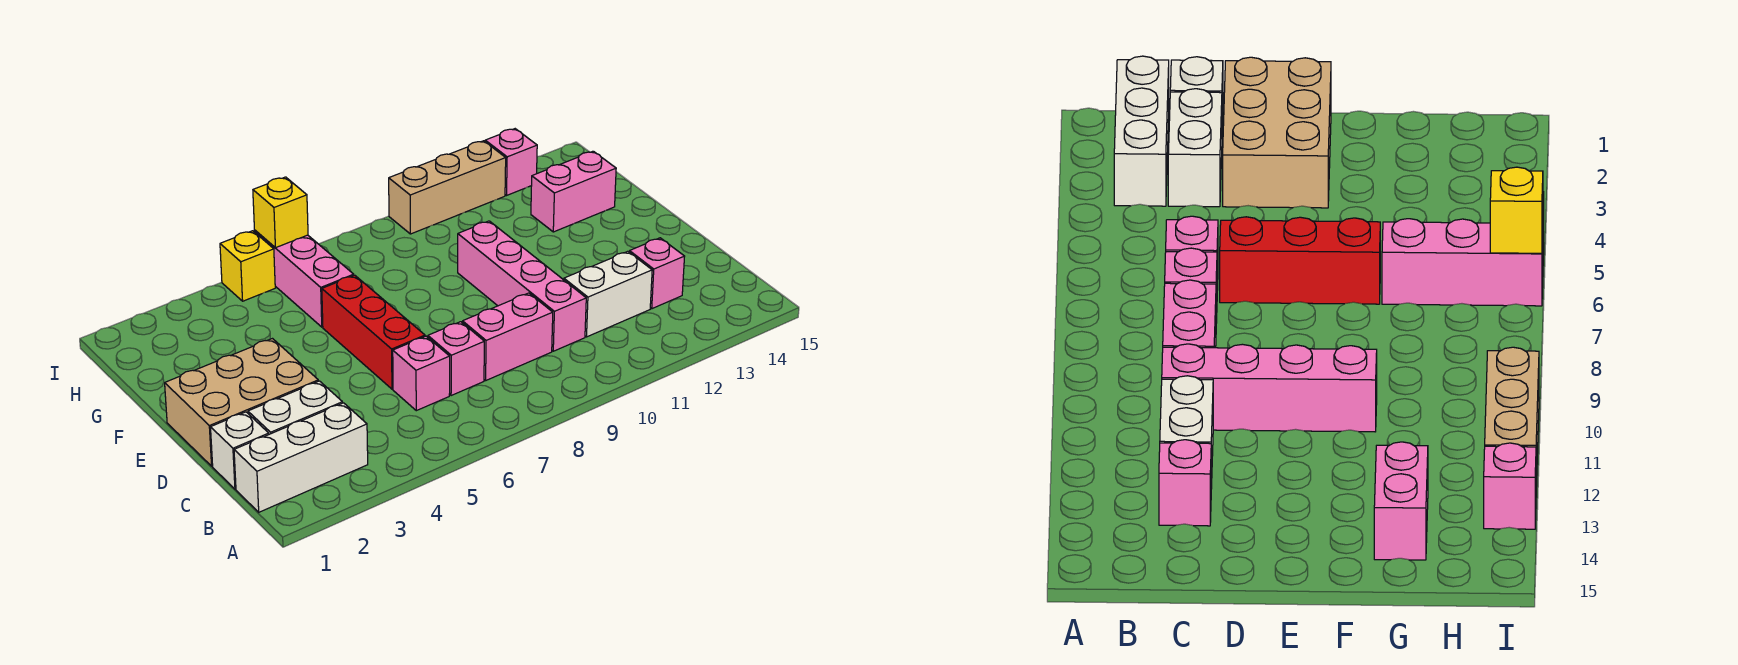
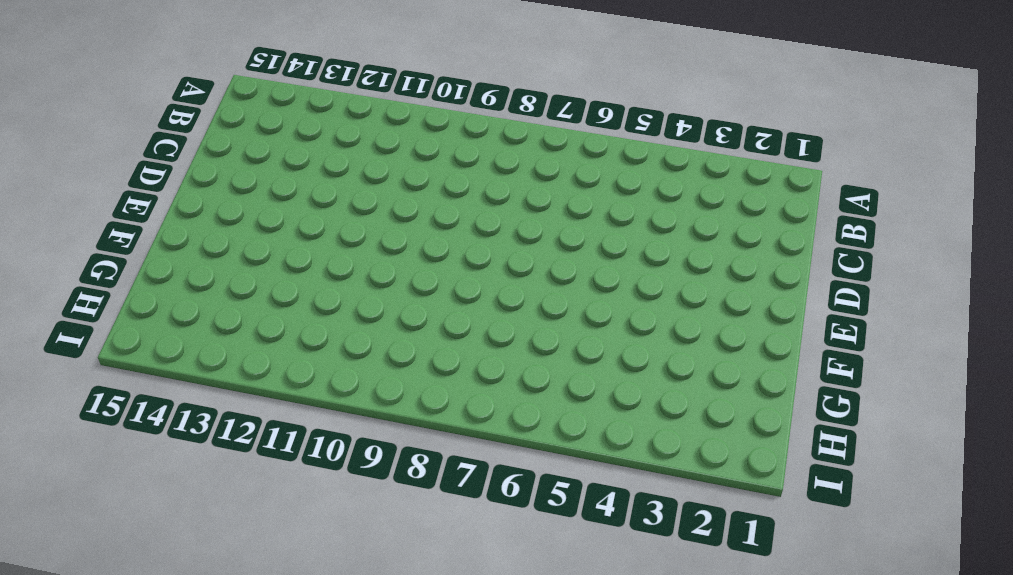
none -> white 1x3 brick [234,403,368,512]
none -> white 1x1 brick [211,412,269,489]
none -> white 1x2 brick [248,381,343,434]

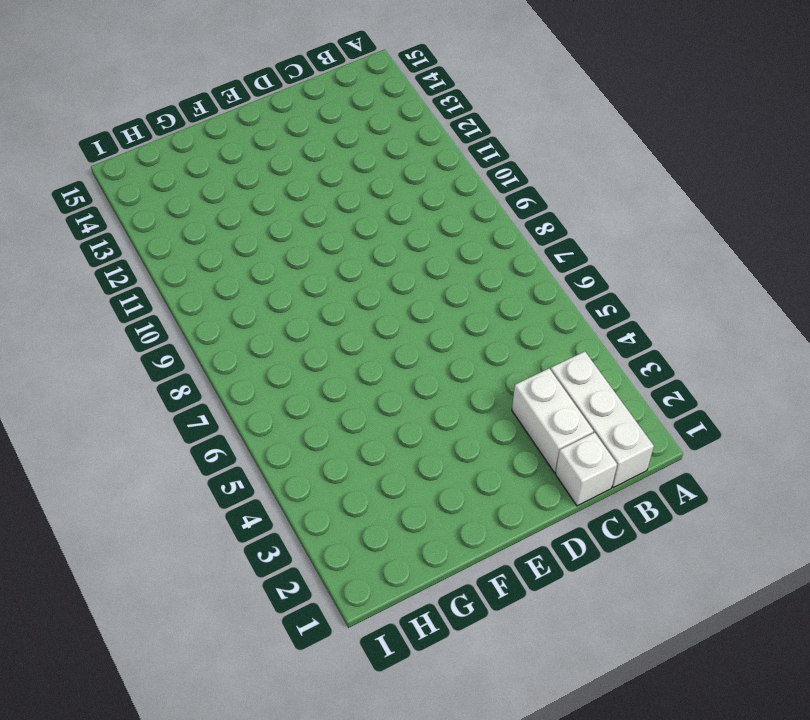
none -> pink 1x1 brick [393,336,450,411]
none -> pink 1x1 brick [428,322,484,396]
none -> pink 1x2 brick [462,293,553,380]

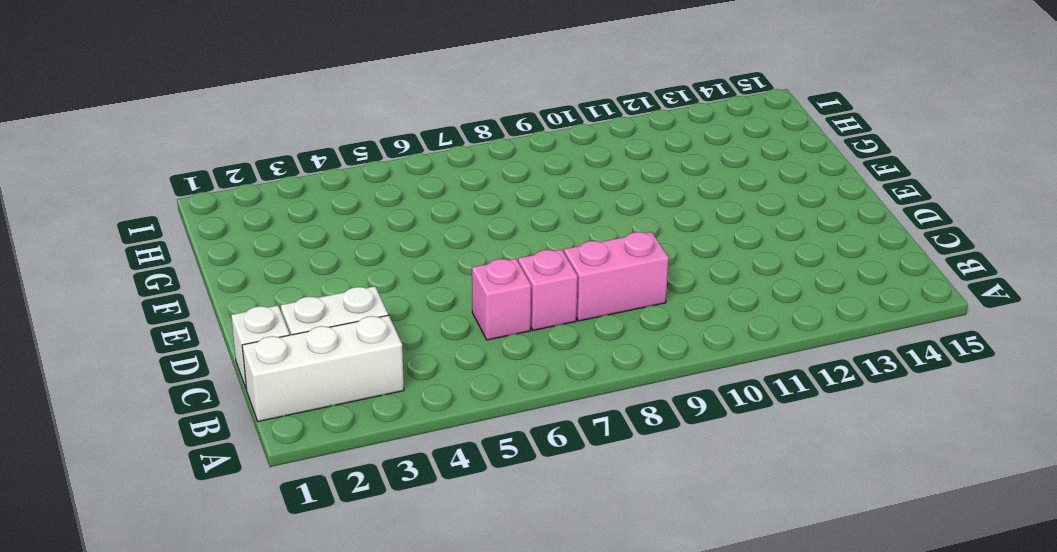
none -> pink 1x4 brick [458,221,586,351]
none -> white 1x2 brick [564,251,652,337]
none -> pink 1x1 brick [629,238,685,309]

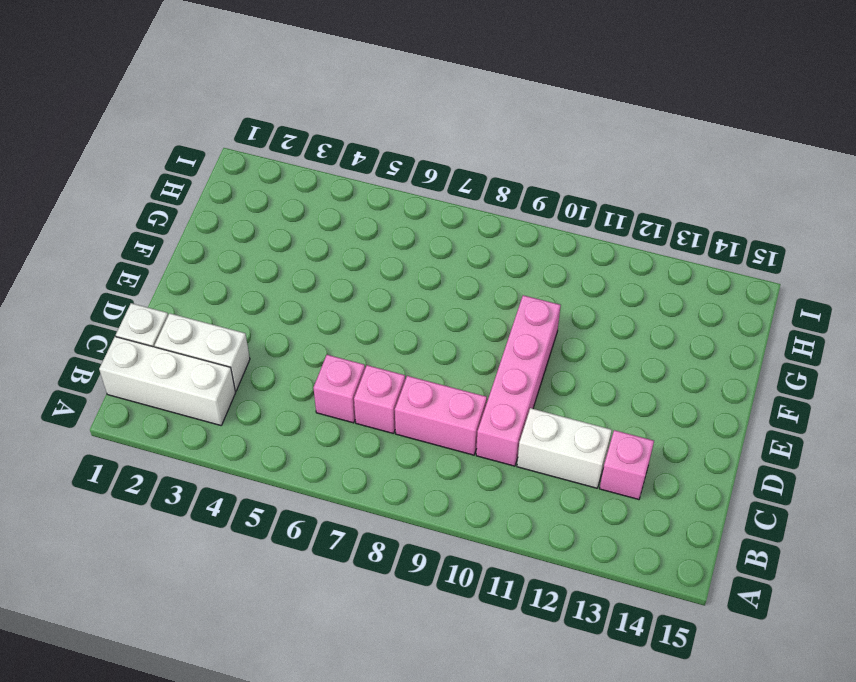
none -> tan 2x3 brick [165,339,318,466]
none -> red 1x3 brick [322,275,425,389]
none -> pink 1x3 brick [255,230,354,327]

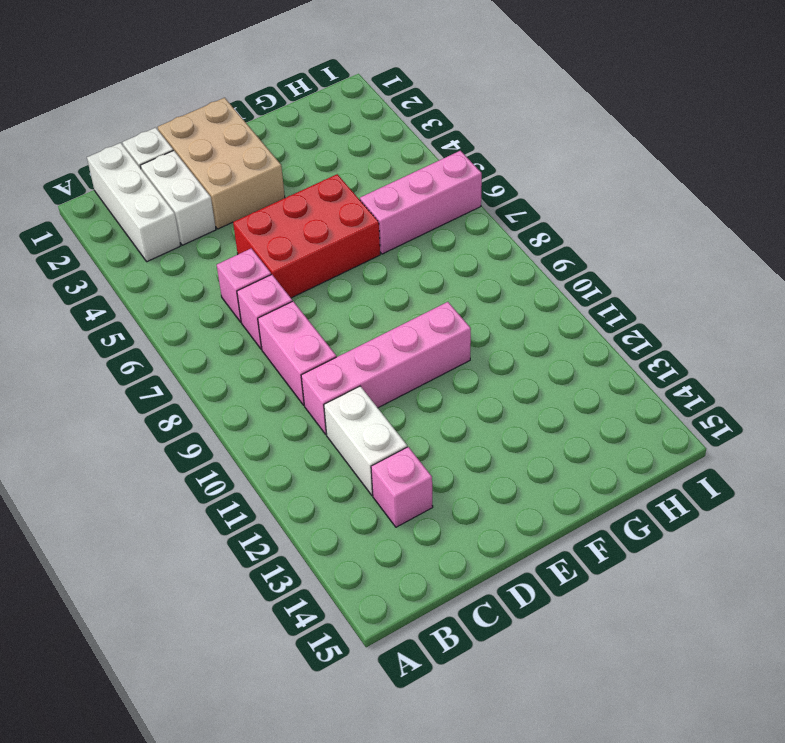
red 2x3 brick [233,174,380,298] -> red 1x3 brick [322,275,425,389]
none -> pink 1x2 brick [531,151,616,232]
none -> yellow 1x1 brick [220,231,275,301]
none -> tan 1x3 brick [389,141,506,234]

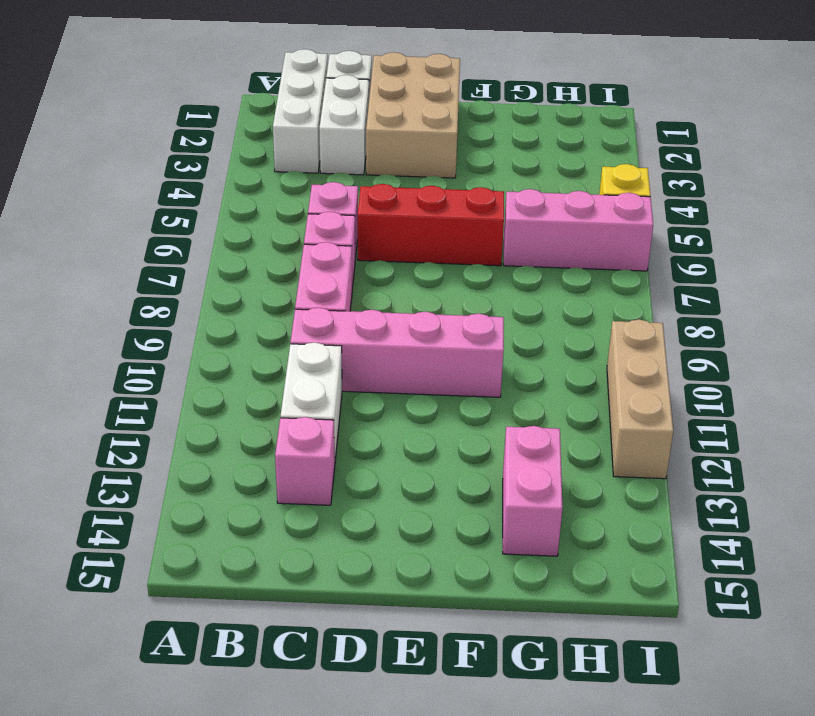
none -> pink 1x1 brick [485,129,537,195]
none -> yellow 1x1 brick [253,177,308,248]

